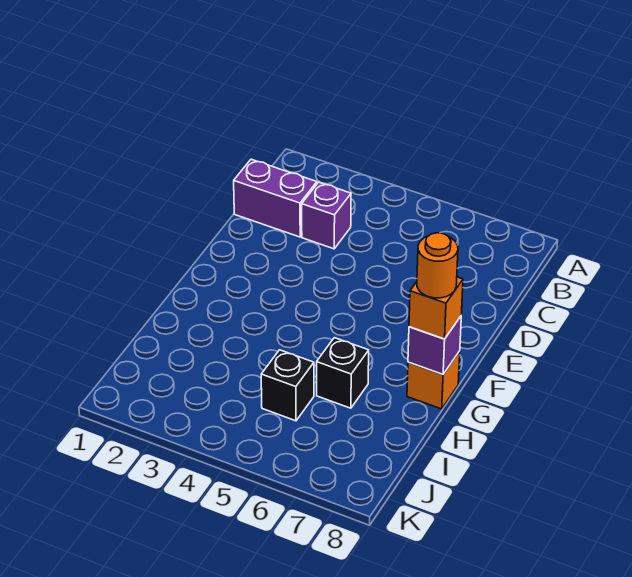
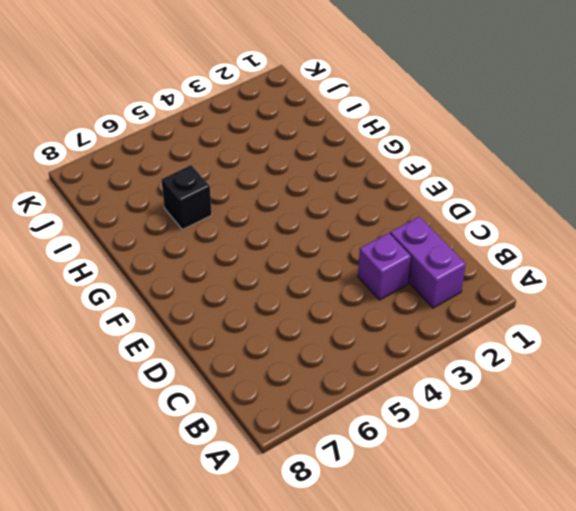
purple 1x2 brick [390,217,466,308] -> purple 1x2 brick turned to [234,159,317,237]
none -> orange 1x1 brick [407,351,460,409]
none -> black 1x1 brick [261,350,314,421]

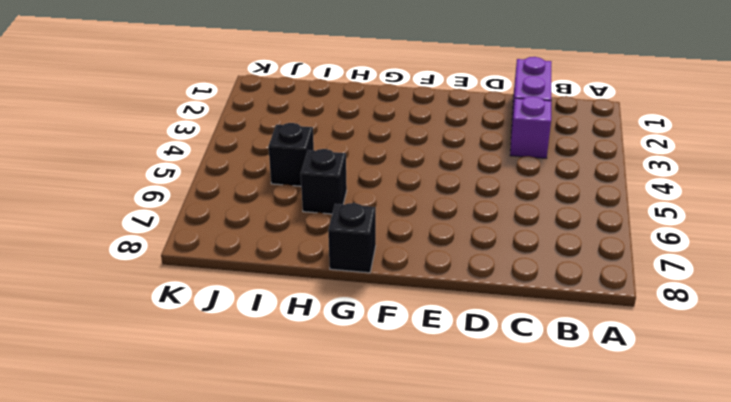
black 1x1 brick [328,203,376,273] -> orange 1x1 brick [407,351,460,409]
none -> purple 1x1 brick [408,316,461,374]
none -> orange 1x1 brick [409,277,463,339]

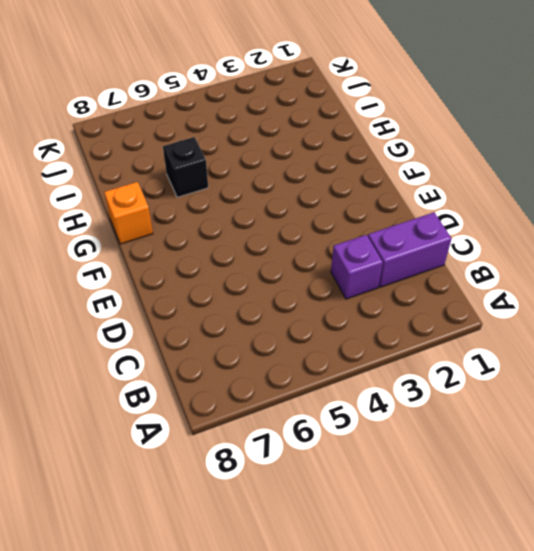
none -> black 1x1 brick [261,350,314,421]
none -> purple 1x1 brick [408,316,461,374]

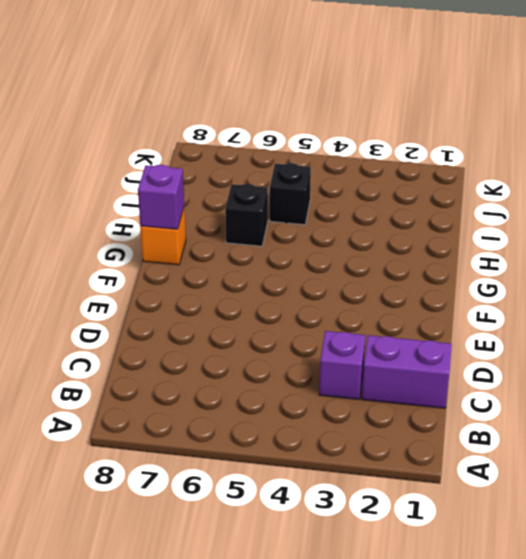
none -> orange 1x1 brick [409,277,463,339]
none -> orange 1x1 round brick [417,233,458,298]

